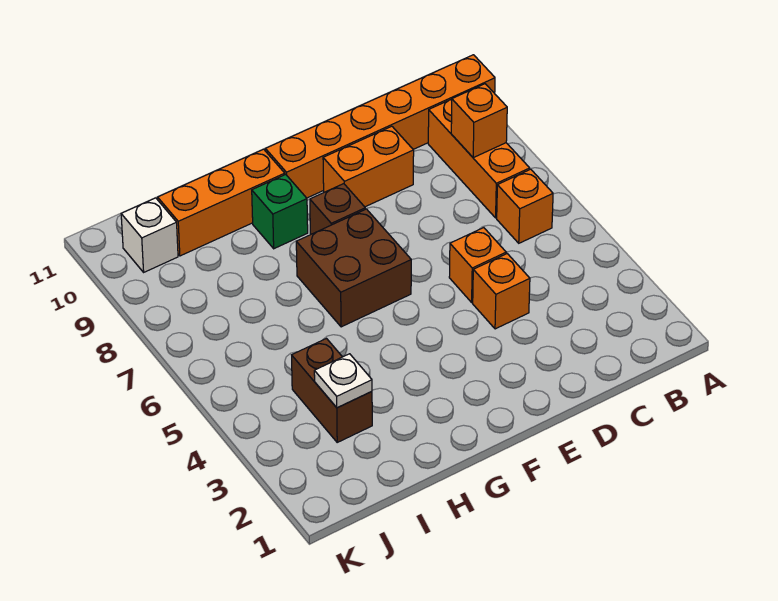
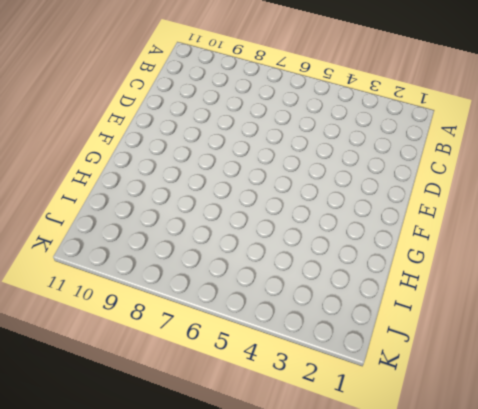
none -> orange 1x6 brick [265,55,495,198]
none -> orange 1x1 brick [497,169,553,243]
none -> orange 1x3 brick [428,100,530,218]

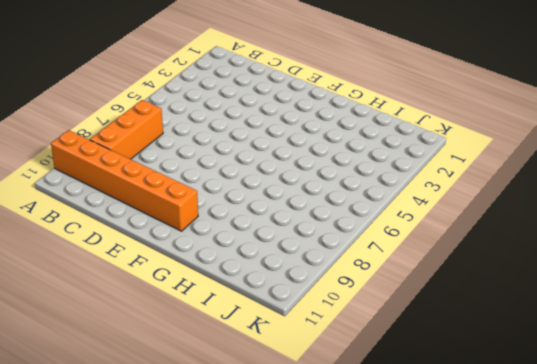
none -> orange 1x1 brick [497,169,553,243]
none -> orange 1x1 brick [473,254,530,329]
none -> orange 1x1 brick [449,228,506,302]

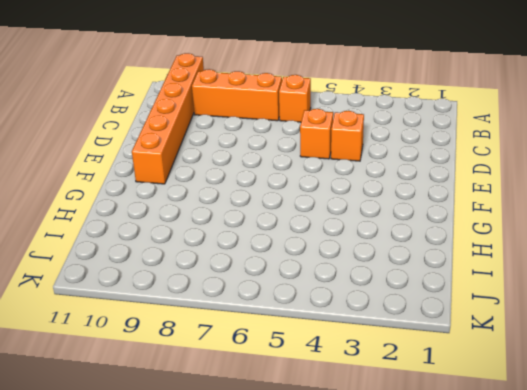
none -> orange 1x2 brick [323,126,414,207]
none -> brown 2x2 brick [296,209,411,327]
none -> brown 1x1 brick [310,184,365,234]

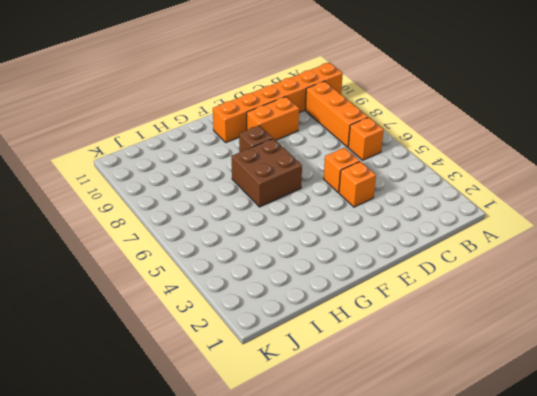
none -> green 1x1 brick [252,175,308,249]
none -> orange 1x3 brick [158,149,285,256]
none -> brown 1x2 brick [292,339,372,442]

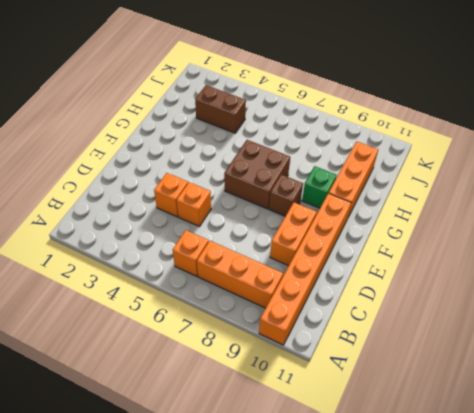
none -> white 1x1 brick [121,198,178,272]
none -> orange 1x1 brick [451,84,507,158]
none -> white 1x1 plate [314,354,372,408]

